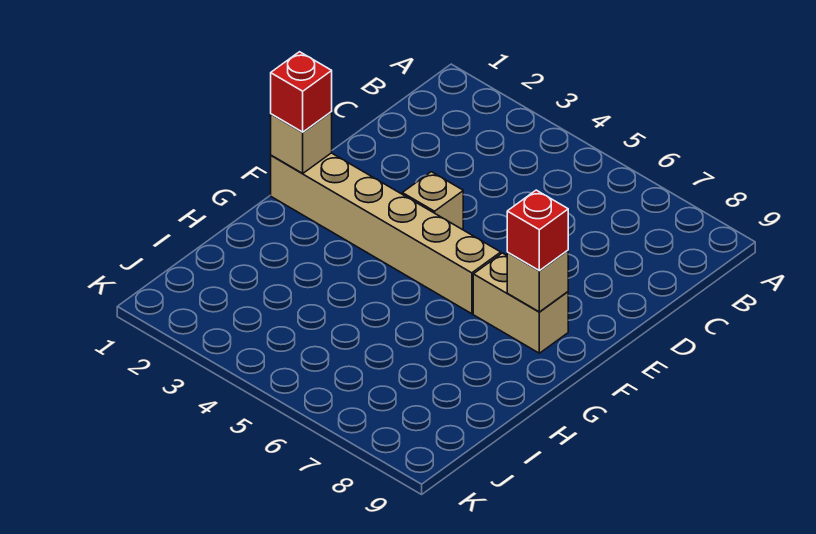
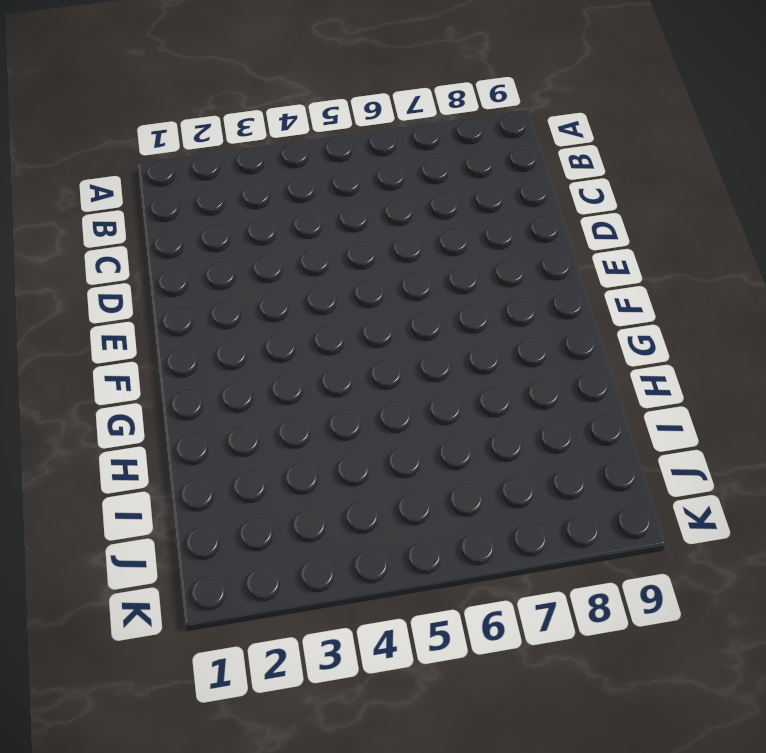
none -> tan 1x1 brick [402,172,463,230]
none -> tan 1x6 brick [271,153,501,314]

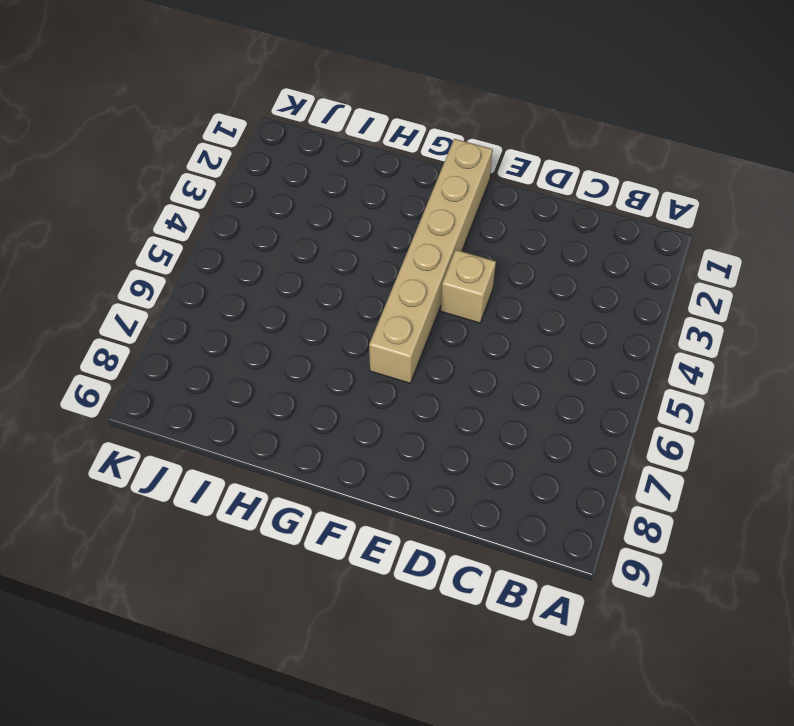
none -> tan 1x2 brick [473,253,568,353]
none -> tan 1x1 brick [271,112,332,174]

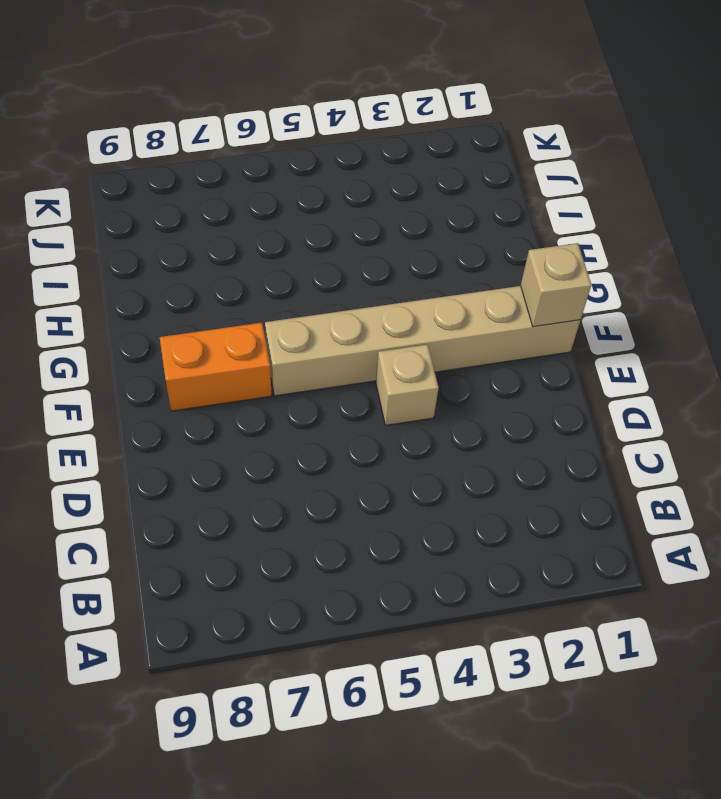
orange 1x2 brick [160,323,272,411] -> tan 1x2 brick [473,253,568,353]
none -> tan 1x1 brick [507,251,568,312]
none -> red 1x1 brick [271,52,332,132]

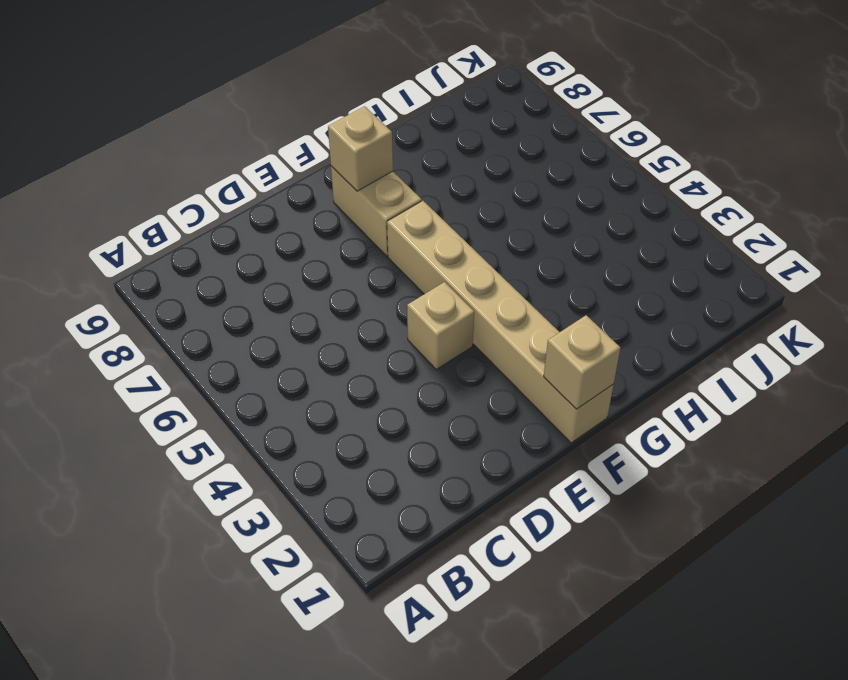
none -> red 1x1 brick [271,52,332,132]
none -> red 1x1 brick [507,190,568,271]

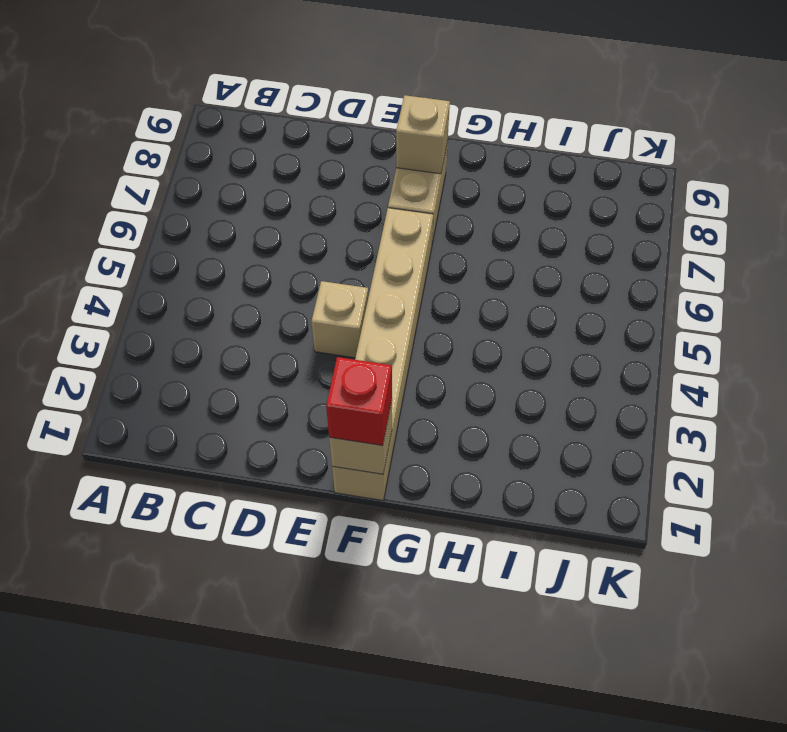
none -> red 1x1 brick [507,190,568,271]

